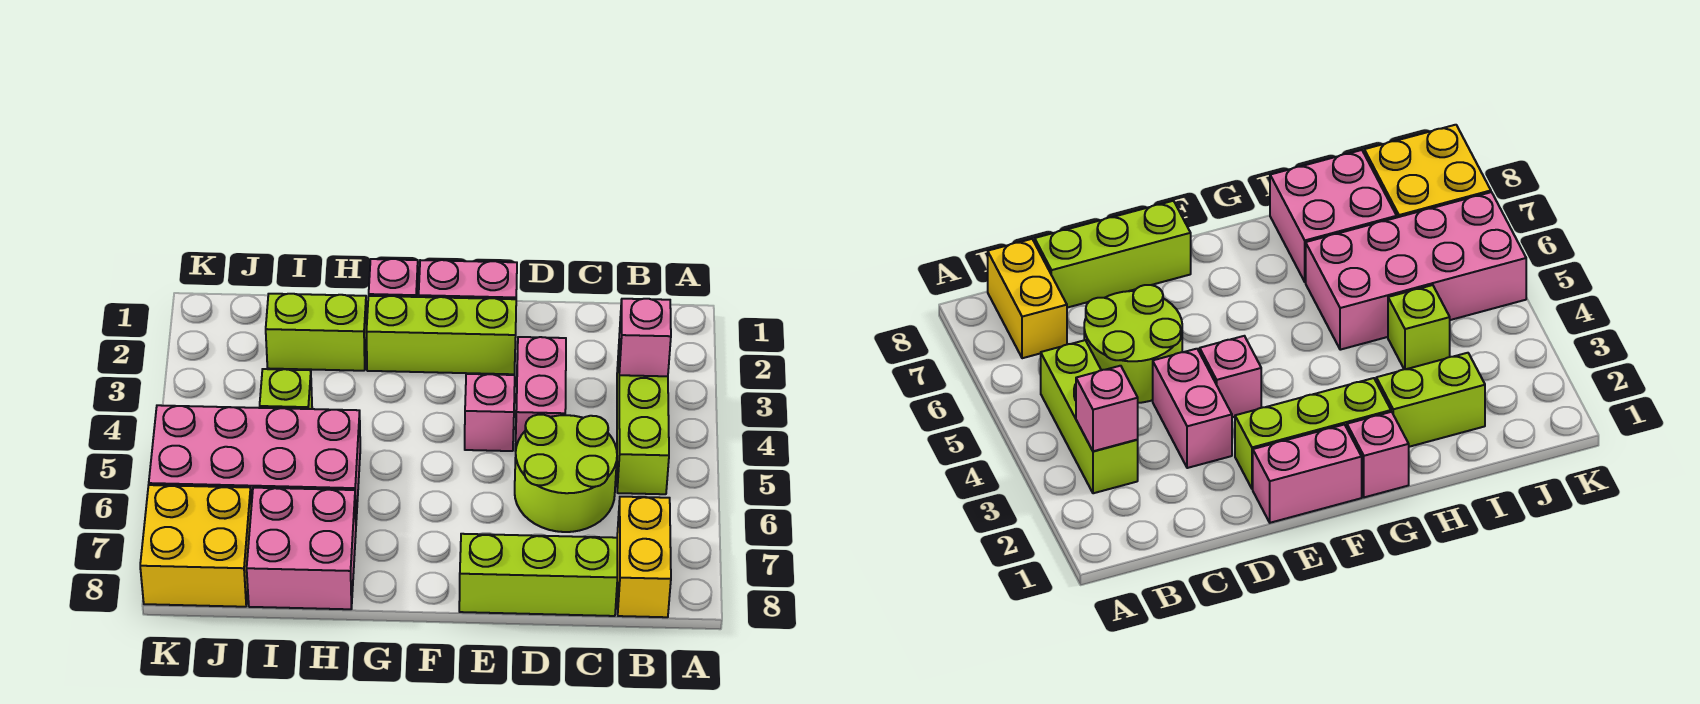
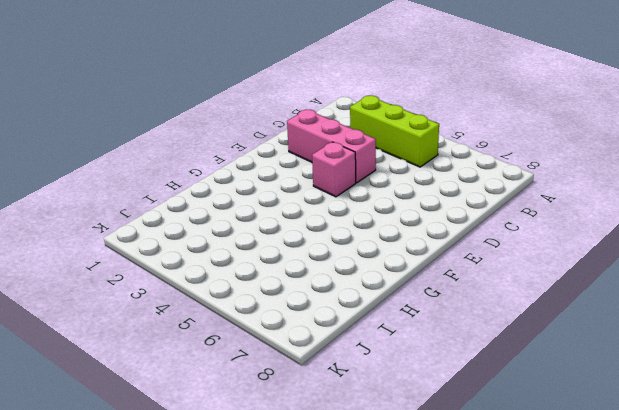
pink 1x3 brick [287,110,376,183] -> pink 1x2 brick [515,337,566,451]
none -> yellow 1x2 brick [617,497,671,617]
none -> lime 2x2 round brick [515,415,617,532]
none -> lime 1x3 brick [459,534,617,616]

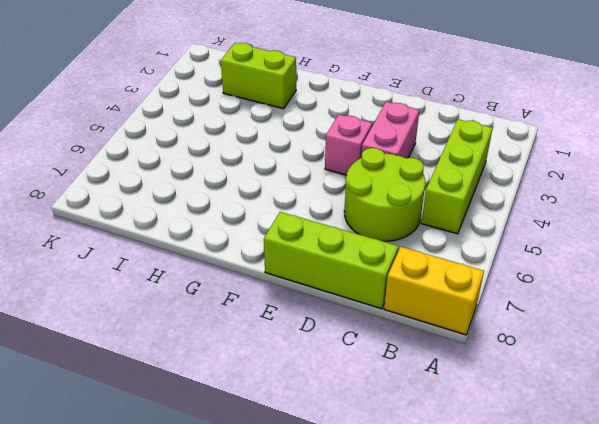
yellow 1x2 brick [384,247,484,335] -> yellow 1x2 brick turned to [617,497,671,617]
none -> pink 1x2 brick [419,260,517,299]
none -> lime 1x3 brick [366,296,516,374]
none -> pink 1x1 brick [369,259,418,297]

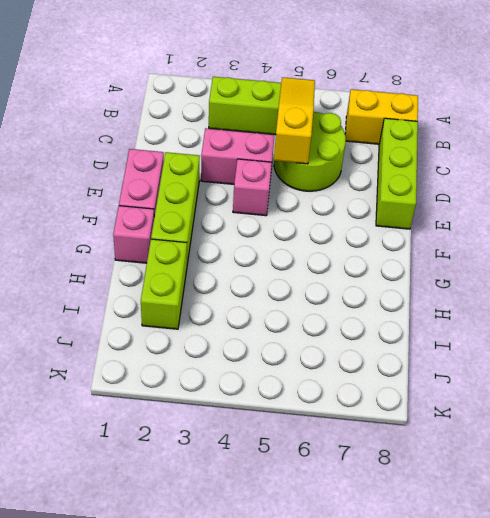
yellow 1x3 slope [274,77,315,164] -> none
none -> pink 2x4 brick [149,405,360,520]
none -> pink 2x2 brick [247,488,356,609]
none -> lime 1x1 brick [260,369,312,409]

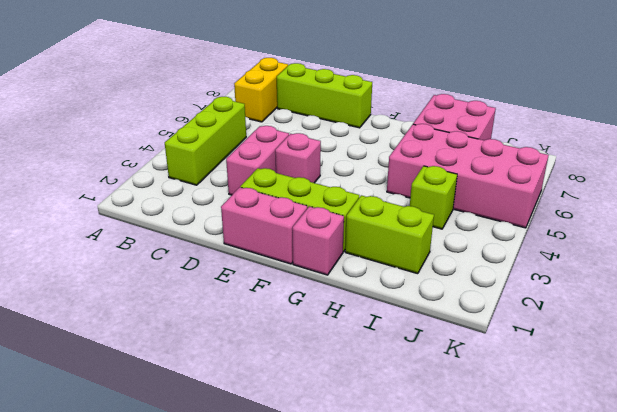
none -> lime 2x2 round brick [515,415,617,532]
none -> yellow 2x2 brick [140,485,252,607]
none -> pink 1x1 brick [619,299,671,376]

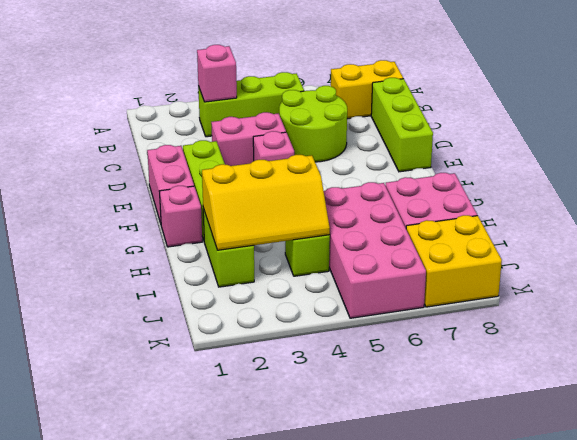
yellow 2x3 slope [202,155,330,250] -> none

